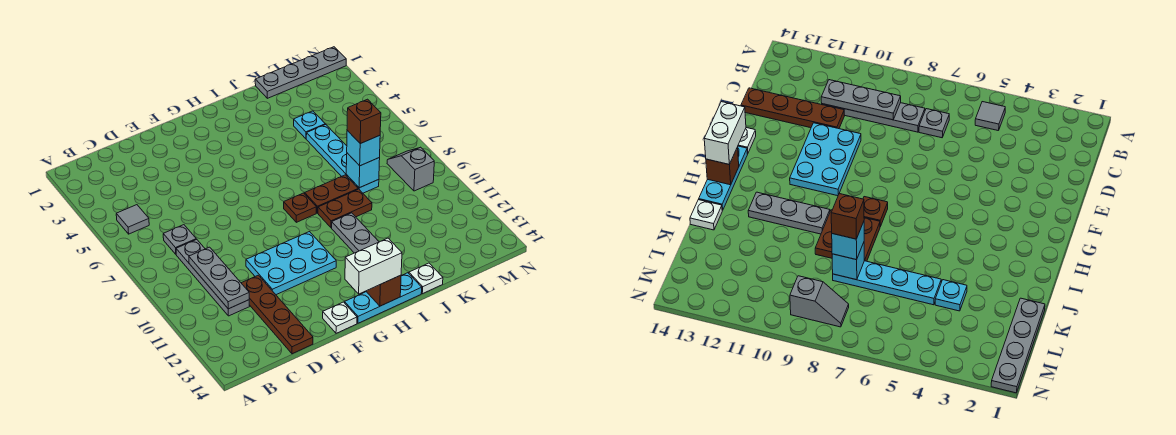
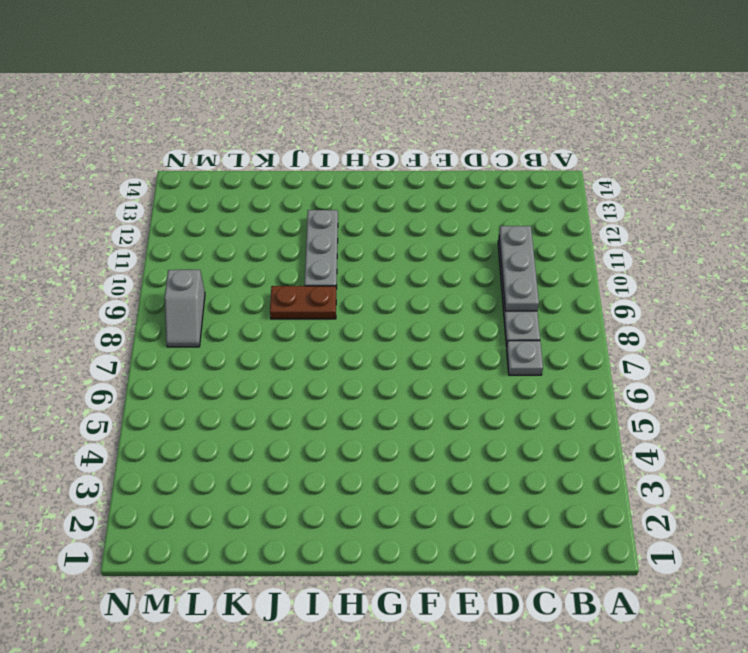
none -> grey 1x1 tile [116,205,149,234]
none -> brown 1x4 plate [242,275,313,354]
none -> cyan 2x3 plate [246,232,336,295]

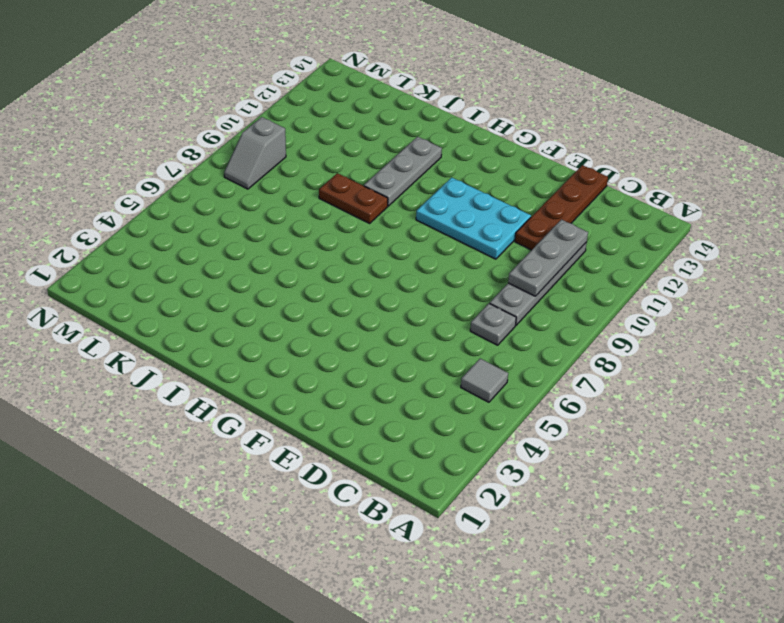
none -> white 1x1 plate [323,302,357,333]
none -> cyan 1x3 plate [345,273,422,323]
none -> brown 1x1 plate [284,193,316,222]

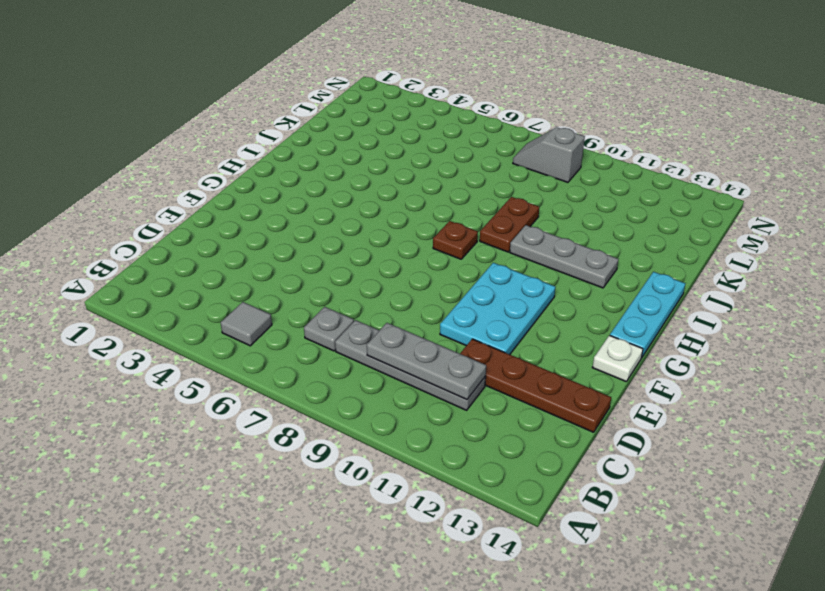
none -> brown 1x2 plate [305,175,358,213]
none -> white 1x1 plate [409,263,443,294]
none -> grey 1x4 plate [255,47,346,98]

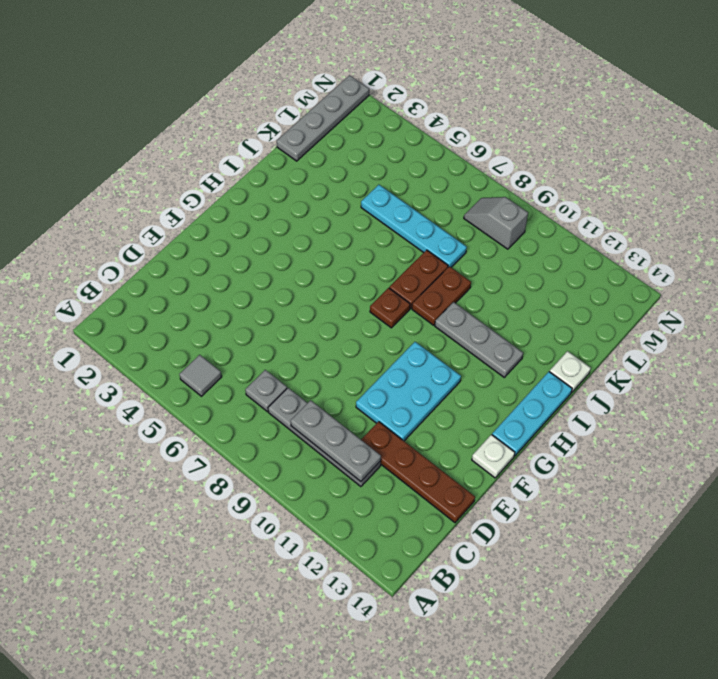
none -> cyan 1x1 plate [294,111,325,139]
none -> brown 1x1 brick [366,275,401,306]
none -> cyan 1x1 brick [346,153,380,188]

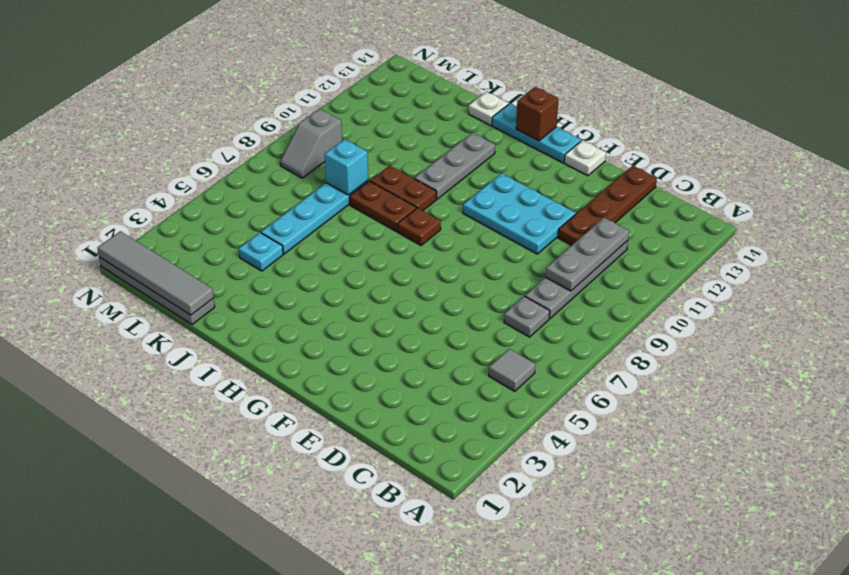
grey 1x4 tile [98,231,214,315] -> none
none -> white 1x2 brick [345,238,402,294]
none -> cyan 1x1 brick [347,131,380,166]
none -> brown 1x1 brick [347,99,381,144]

